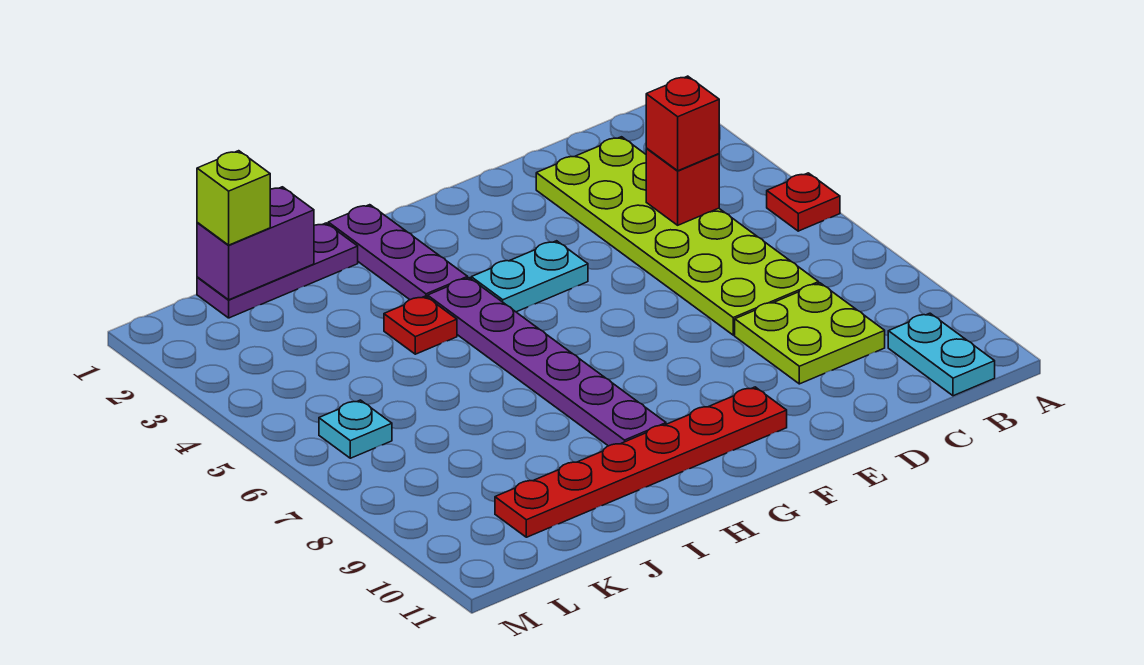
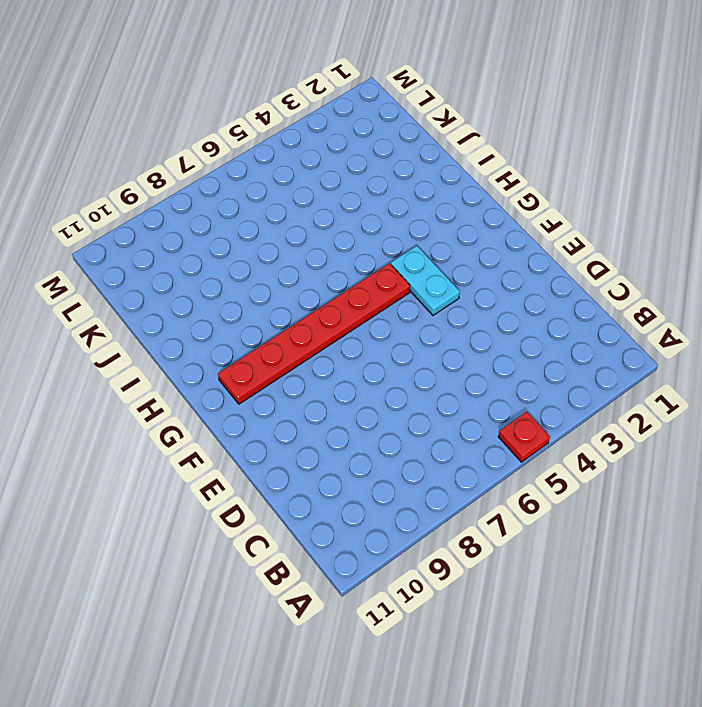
red 1x6 plate [218,263,410,404] -> red 1x6 plate turned to [495,387,787,537]
none -> cyan 1x2 plate [888,313,995,396]
none -> lime 2x6 plate [536,137,819,335]
none -> lime 2x2 plate [735,283,885,384]

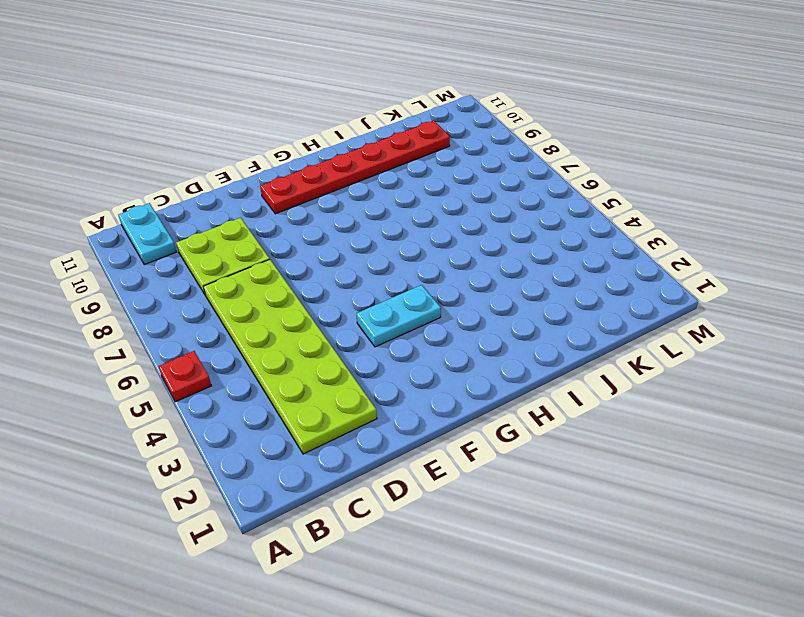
none -> purple 1x3 plate [328,205,468,300]
none -> purple 1x6 plate [428,278,666,446]
none -> purple 1x3 plate [197,223,358,318]

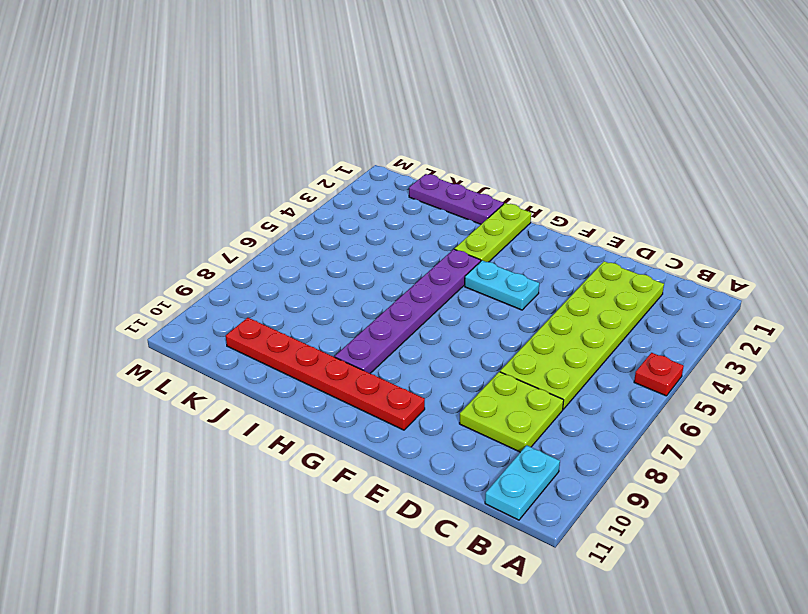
lime 1x3 plate [455,203,531,262] -> purple 1x3 plate [328,205,468,300]
none -> red 1x1 plate [384,296,457,354]
none -> cyan 1x1 plate [319,400,392,458]
none -> red 1x1 brick [646,149,719,225]

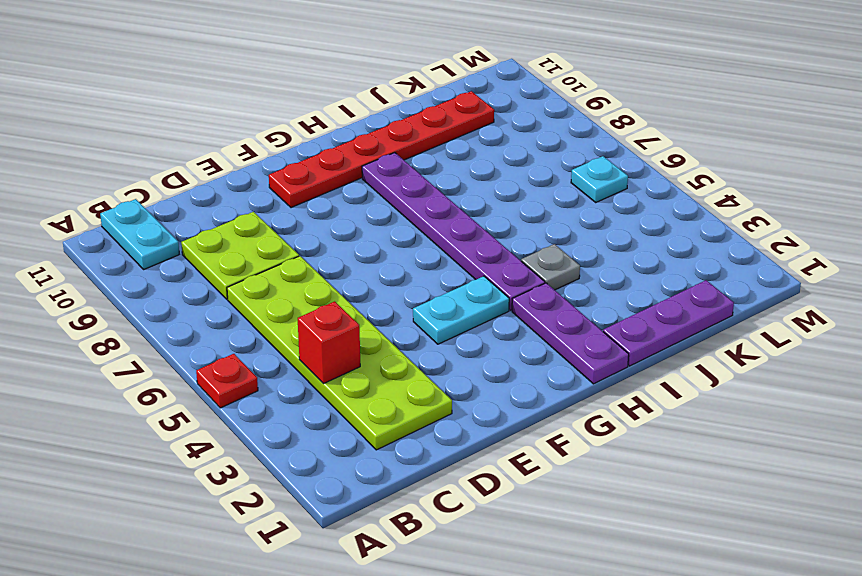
grey 1x1 plate [521,244,580,290] -> red 1x1 plate [384,296,457,354]
none -> purple 1x2 brick [197,187,314,300]
none -> red 1x1 brick [646,76,719,171]
none -> lime 1x1 brick [197,151,270,245]

